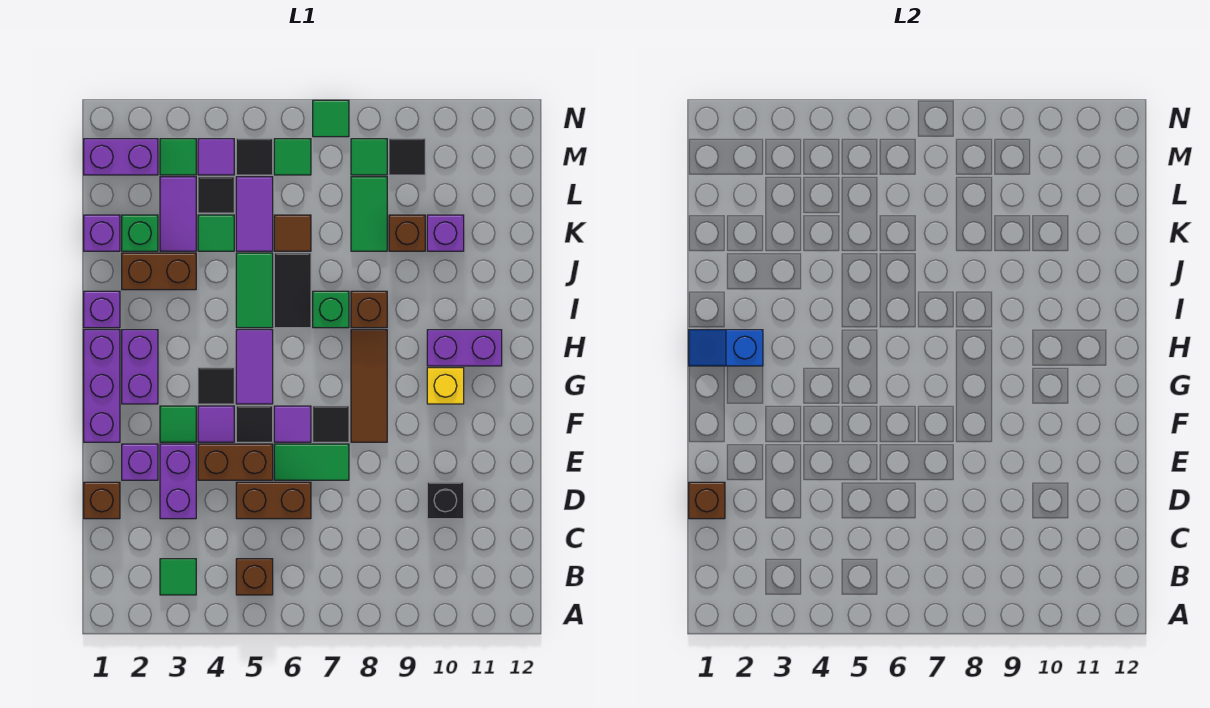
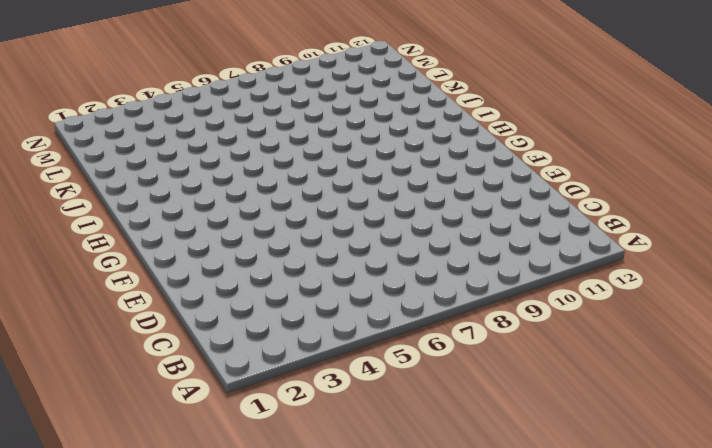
none -> green 1x1 tile [160,559,196,595]
none -> brown 1x1 brick [236,559,273,595]
none -> brown 1x1 brick [84,482,120,519]
none -> purple 1x2 brick [160,444,196,519]

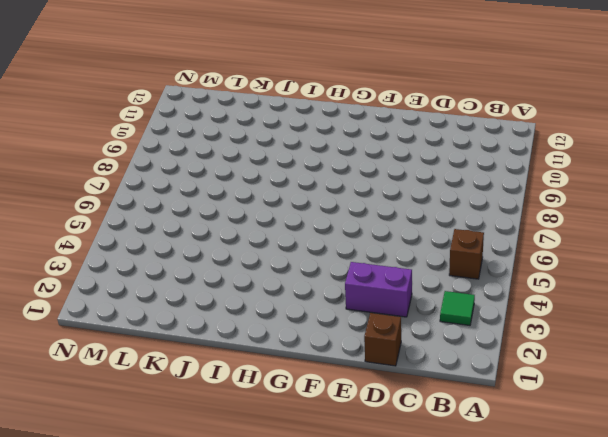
none -> brown 1x2 brick [236,482,311,519]
none -> black 1x1 brick [427,482,464,519]
none -> purple 1x1 brick [122,444,158,480]
none -> brown 1x2 brick [198,444,273,480]

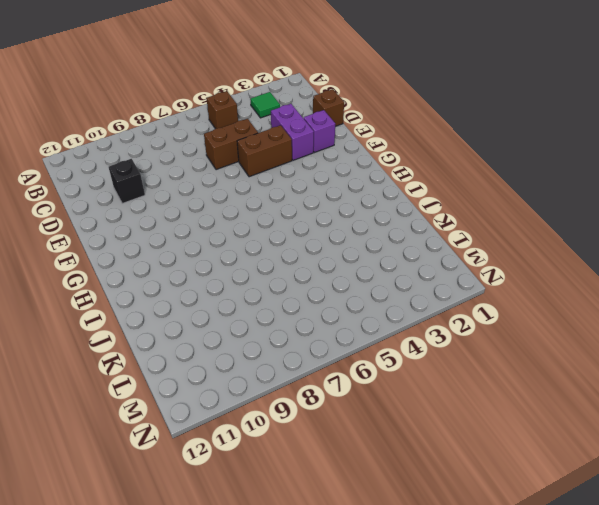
none -> green 1x2 tile [274,444,349,480]
none -> purple 1x3 brick [84,330,120,442]
none -> green 1x1 tile [160,406,196,442]
none -> purple 1x1 tile [198,406,234,442]

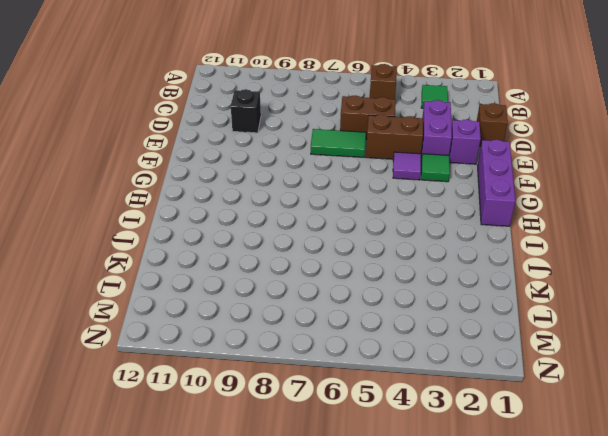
none -> black 1x1 tile [236,406,273,442]
none -> purple 1x1 tile [274,406,311,442]
none -> black 1x1 tile [313,406,349,442]
none -> brown 1x3 tile [351,330,387,442]

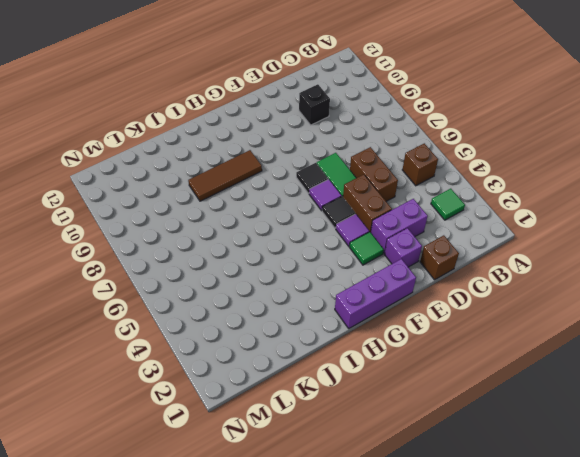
brown 1x3 tile [188,150,262,201] -> brown 1x3 tile moved to [351,330,387,442]
none -> purple 1x2 brick [122,330,158,404]
none -> black 1x1 tile [198,368,234,404]
none -> purple 1x2 tile [236,330,273,404]
none -> yellow 1x1 brick [427,368,464,404]

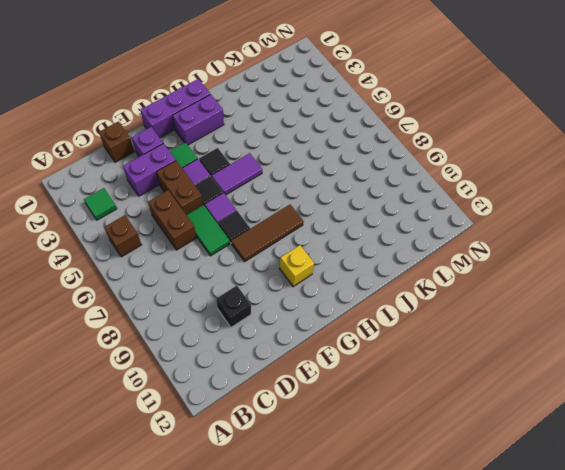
none -> purple 1x2 brick [427,330,502,366]
none -> purple 1x1 brick [84,291,120,328]
none -> green 1x2 tile [236,253,273,328]
none -> black 1x2 tile [274,253,311,328]

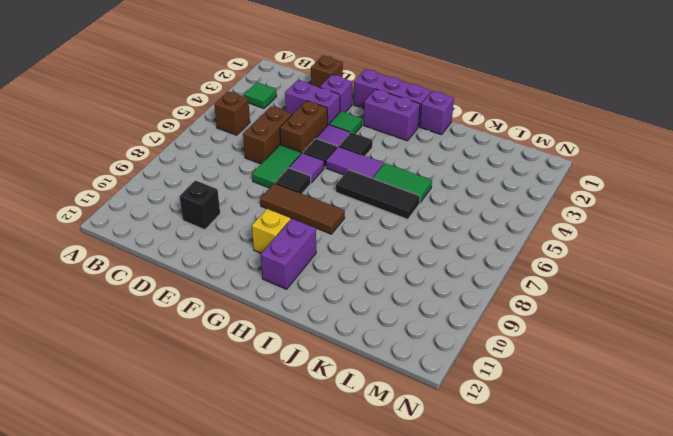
black 1x3 tile [336,170,420,219] -> black 1x2 tile [274,253,311,328]
none -> green 1x1 brick [313,291,349,328]
none -> brown 1x1 brick [351,291,387,328]
none -> brown 1x2 brick [122,253,196,290]
none -> purple 1x1 brick [84,215,120,251]

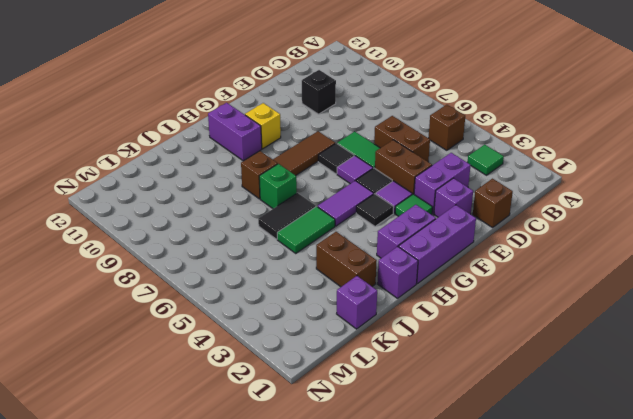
none -> green 1x1 brick [122,215,158,251]
none -> purple 1x2 tile [160,177,196,251]
none -> green 1x1 tile [198,215,234,251]
none -> purple 1x2 tile [236,177,273,251]

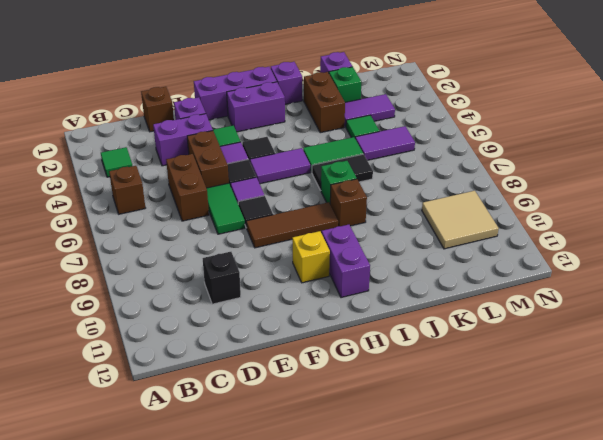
tan 2x2 tile [422,191,499,249] -> black 1x1 tile [389,139,425,175]
none -> brown 1x1 tile [274,215,311,251]
none -> green 1x2 tile [351,177,387,251]
none -> brown 1x1 brick [389,215,425,251]
none -> purple 1x1 brick [427,215,464,251]

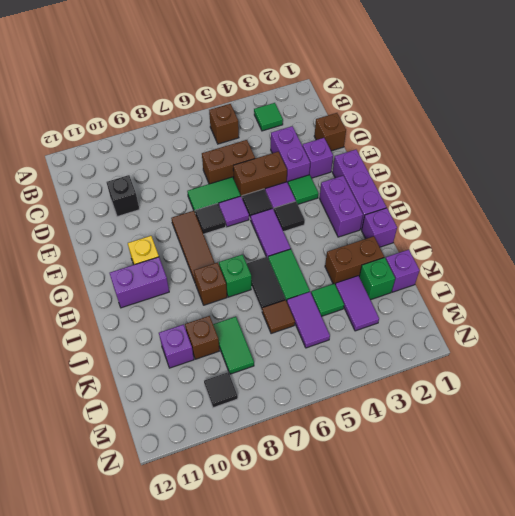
none -> black 1x1 tile [198,177,234,213]
none -> purple 1x2 brick [84,139,158,175]
none -> green 1x1 tile [160,139,196,175]
none -> purple 1x1 tile [198,139,234,175]

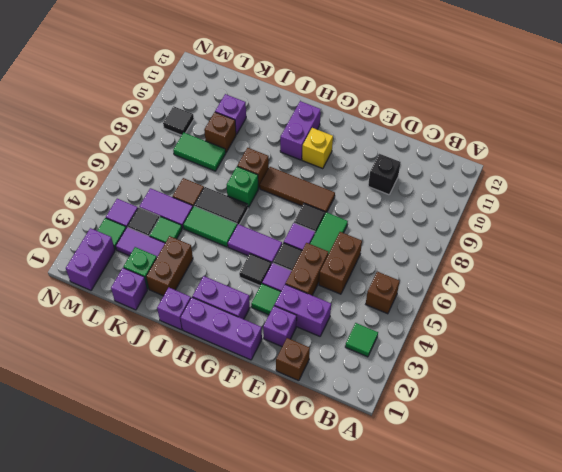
none -> black 1x1 tile [236,139,273,175]
none -> green 1x1 tile [274,139,311,175]
none -> green 1x1 tile [351,139,387,175]
none -> green 1x1 tile [313,100,349,137]

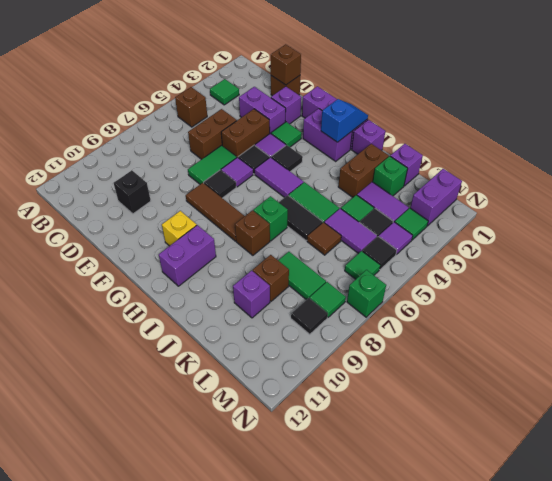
green 1x1 brick [347,270,386,317] -> green 1x1 tile [313,100,349,137]

